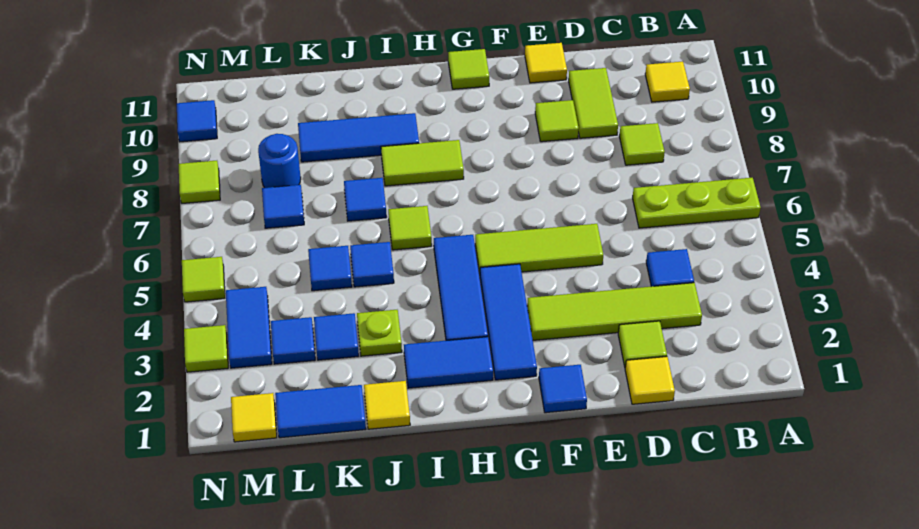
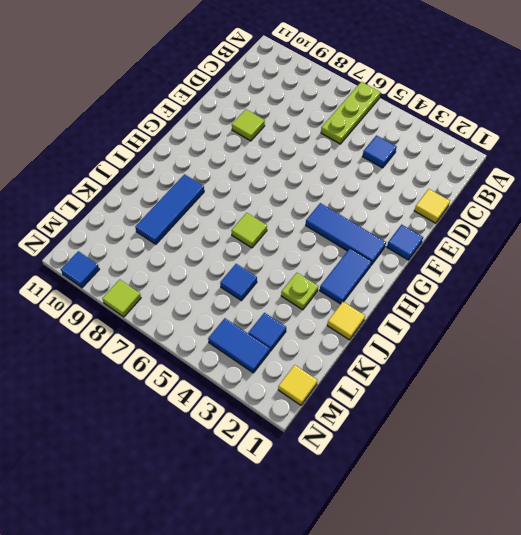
none -> yellow 1x1 tile [645,62,690,102]
none -> lime 1x4 tile [527,283,702,340]
none -> lime 1x1 tile [619,123,665,165]
none -> lime 1x1 tile [618,321,667,367]

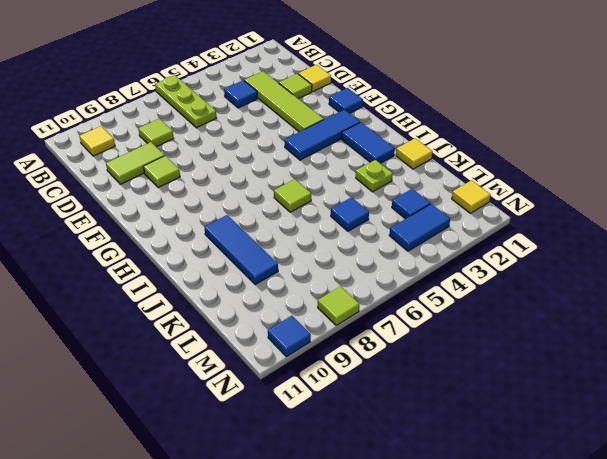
none -> lime 1x3 tile [475,224,603,274]
none -> yellow 1x1 tile [525,43,567,83]
none -> lime 1x1 tile [448,49,489,89]
none -> blue 1x3 tile [434,235,488,341]

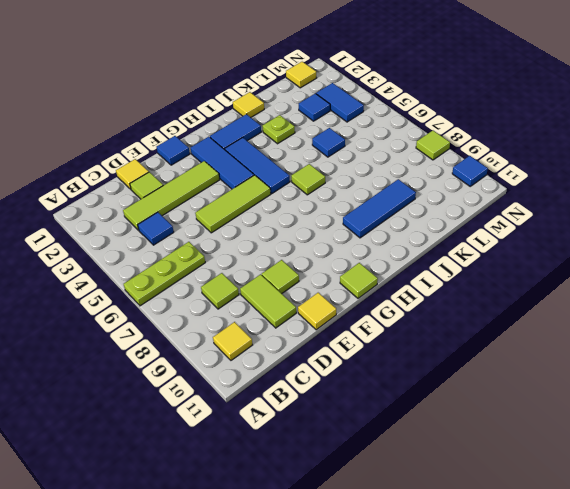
none -> lime 1x2 tile [381,140,464,186]
none -> blue 1x1 tile [350,242,394,287]
none -> blue 1x1 tile [344,178,387,221]
none -> blue 1x2 tile [275,385,366,438]

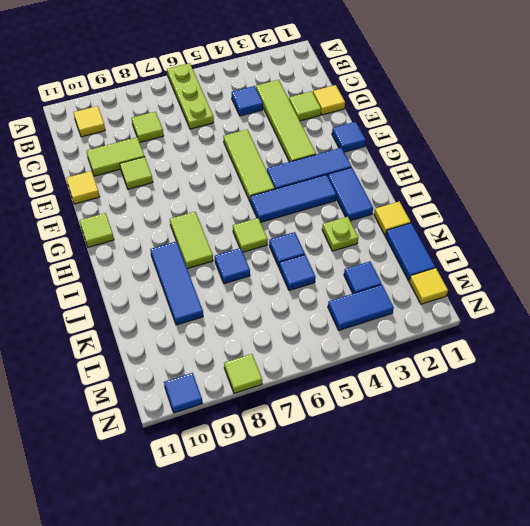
none -> blue 1x1 tile [314,313,359,360]
none -> blue 1x1 tile [262,185,304,228]
none -> blue 1x1 round brick [258,134,301,188]
none -> lime 1x1 tile [184,325,228,372]

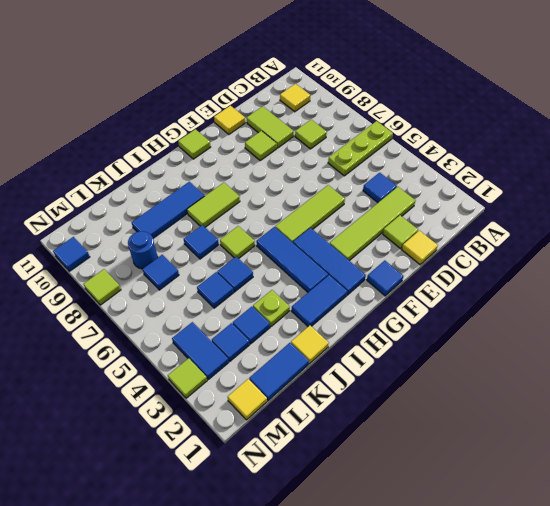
none -> lime 1x1 tile [182,257,225,302]

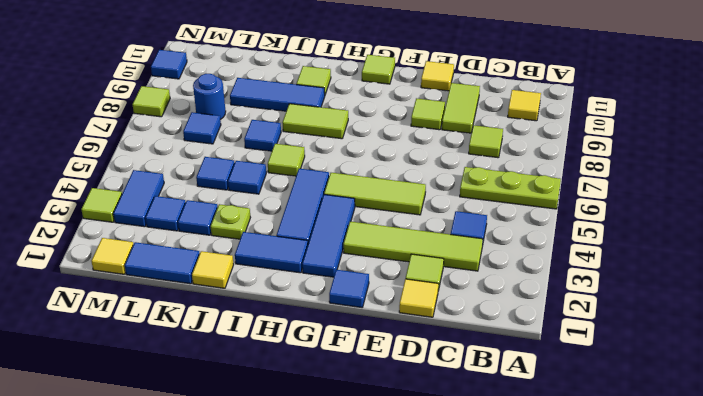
lime 1x1 tile [296,66,331,94] -> lime 1x1 tile moved to [182,257,225,302]

